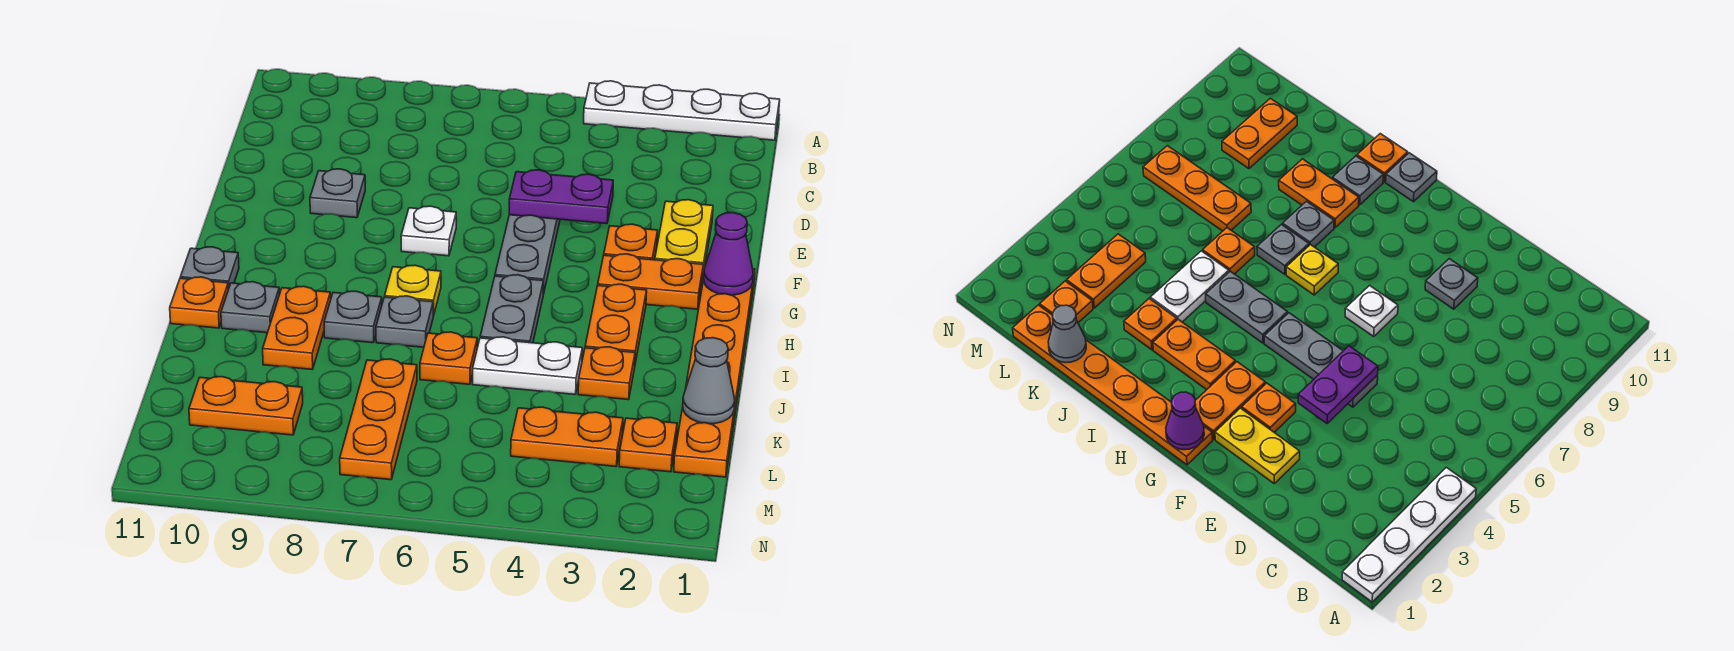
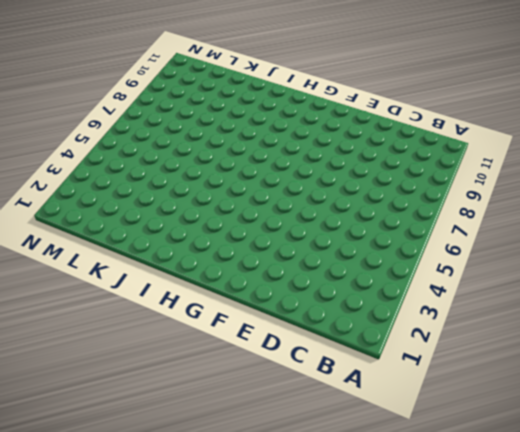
none -> white 1x4 plate [584,81,780,140]
none -> yellow 1x2 plate [655,200,713,275]
none -> grey 1x3 plate [495,215,560,294]

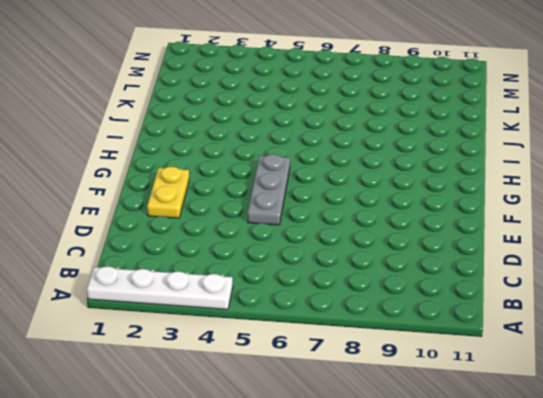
none -> grey 1x1 plate [310,169,365,218]
none -> orange 1x1 plate [604,224,658,260]
none -> white 1x1 plate [401,206,456,256]

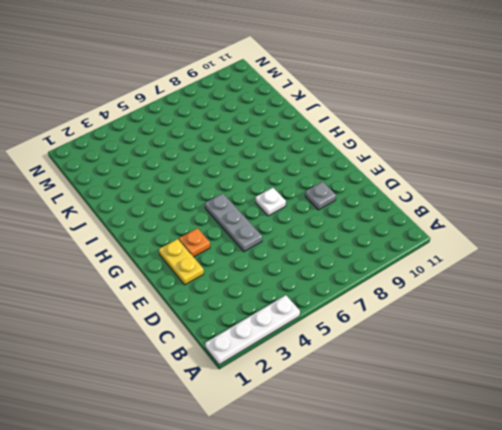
none -> orange 1x6 plate [674,269,755,477]
none -> orange 1x2 plate [598,254,703,309]
none -> orange 1x2 plate [585,284,647,363]

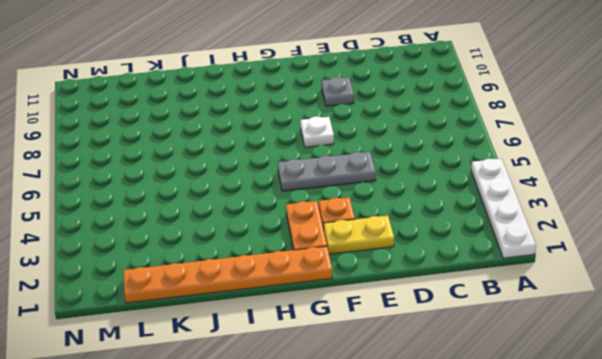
none -> orange 1x2 plate [585,284,647,363]
none -> grey 1x2 plate [480,275,543,343]
none -> yellow 1x1 plate [385,265,441,316]

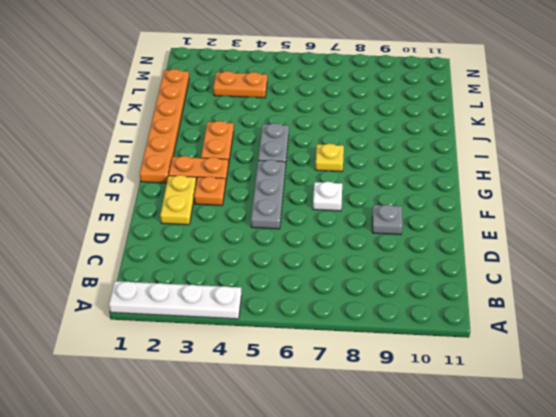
none -> grey 1x1 plate [180,247,239,288]
none -> grey 1x1 plate [376,296,433,347]
none -> grey 1x1 plate [324,291,382,343]

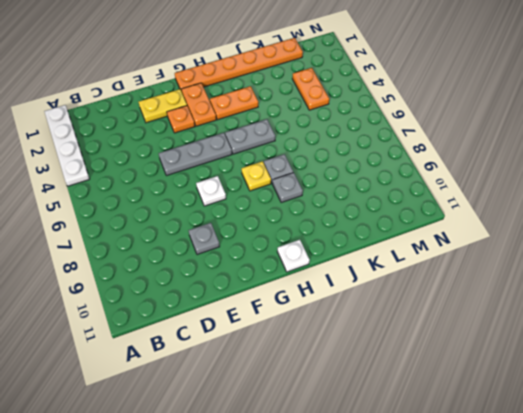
white 1x1 plate [277,240,310,272] -> grey 1x1 plate [180,247,239,288]
none -> orange 1x2 plate [263,286,331,370]
none -> grey 1x1 plate [221,282,279,333]
none -> orange 1x1 plate [170,277,229,328]

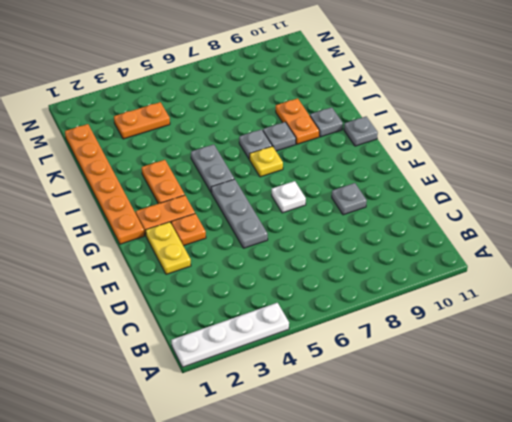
none -> orange 1x1 plate [170,277,229,328]
none -> orange 1x1 plate [578,347,635,400]
none -> white 1x2 plate [473,337,582,394]

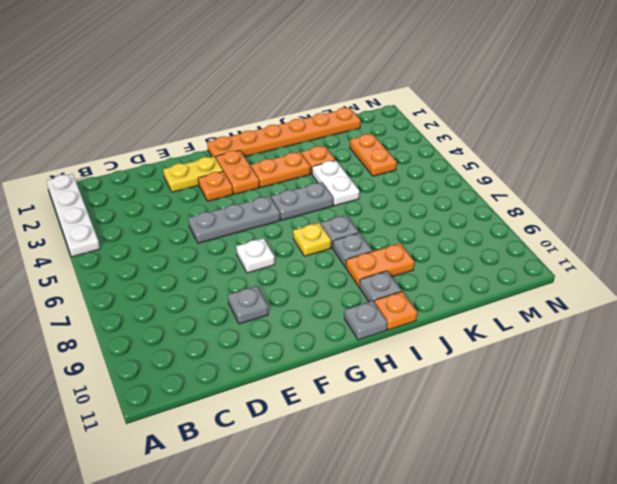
none -> orange 1x1 plate [420,332,477,384]
none -> orange 1x3 plate [340,359,417,480]
none -> orange 1x1 plate [619,417,677,472]

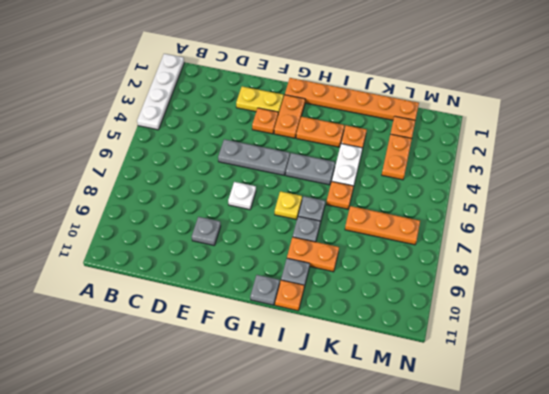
none -> orange 1x2 plate [189,377,303,435]
none -> purple 1x2 plate [509,170,613,224]
none -> purple 1x1 cone [704,213,753,295]

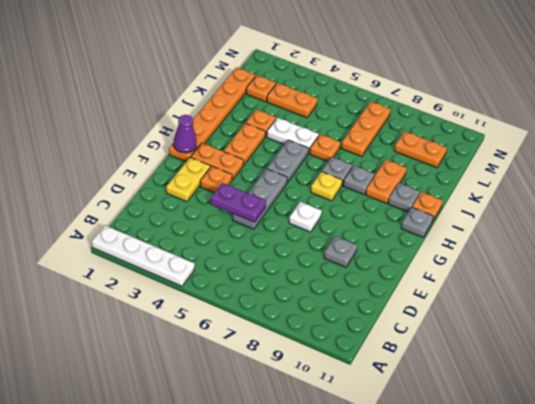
none -> grey 1x1 cone [683,338,735,424]

